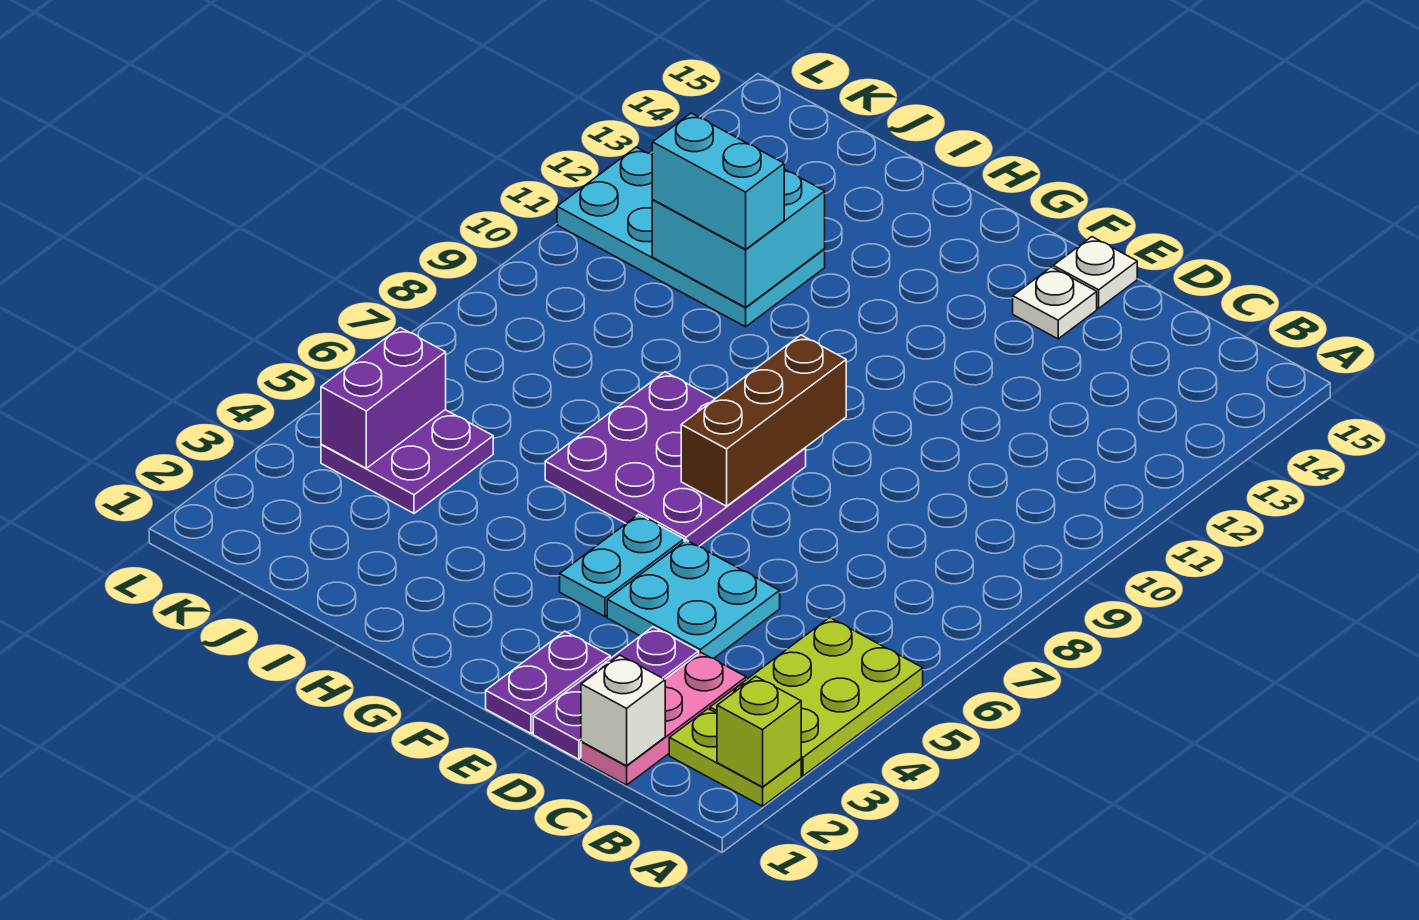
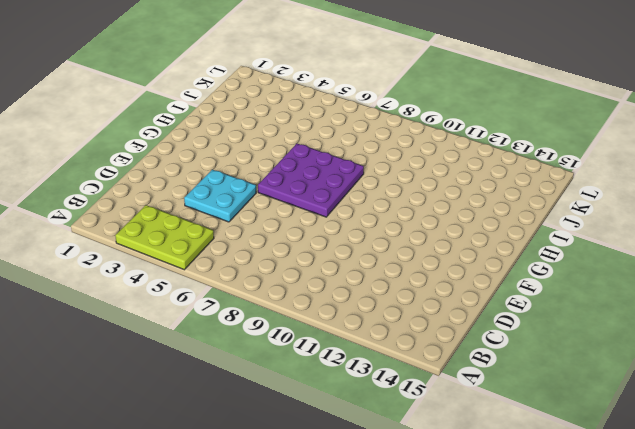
none -> lime 1x2 plate [669,709,801,806]
none -> pink 1x3 plate [581,653,746,785]
none -> purple 1x3 plate [533,627,699,759]

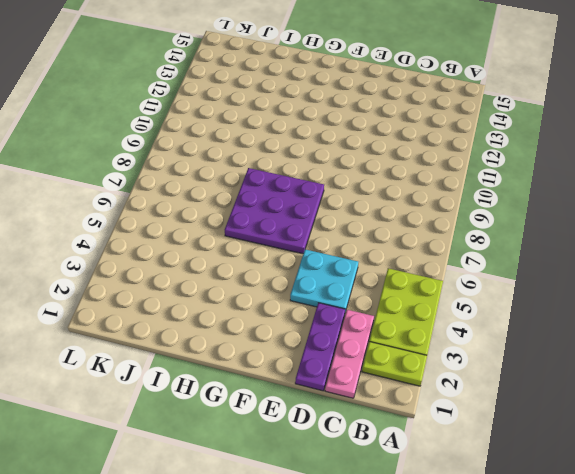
none -> purple 1x2 plate [486,631,610,733]
none -> white 1x1 plate [1013,267,1097,339]
none -> white 1x1 plate [1053,237,1137,308]

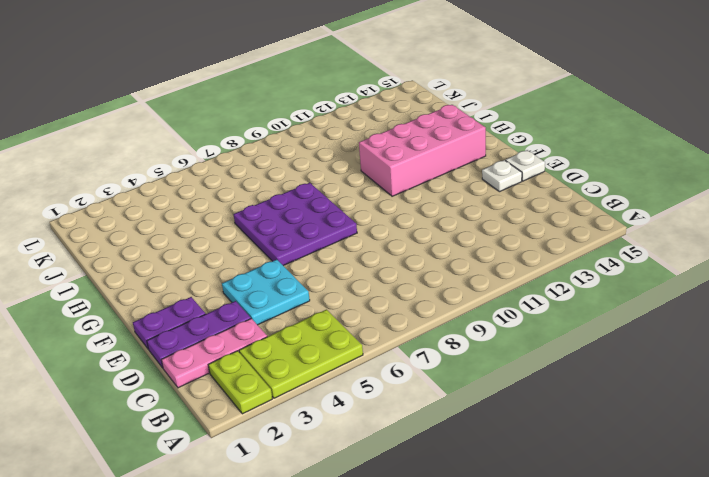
pink 2x4 brick [359,105,486,196] -> none
none -> cyan 1x2 plate [560,514,684,617]
none -> cyan 2x4 plate [557,147,825,327]
none -> purple 2x2 plate [321,410,493,513]

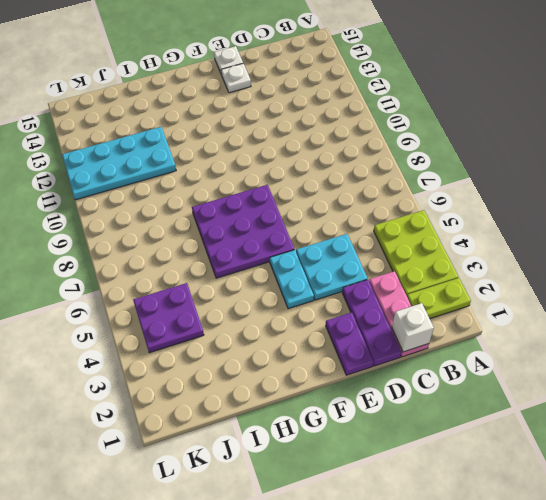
none -> lime 1x1 brick [717,676,801,787]
none -> brown 1x3 brick [681,335,846,506]
none -> cyan 2x2 brick [652,169,825,307]

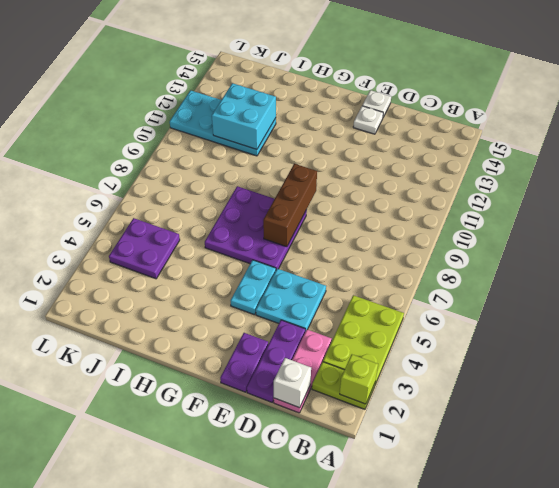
none -> purple 1x2 brick [321,328,446,468]
none -> cyan 1x2 brick [652,113,784,249]

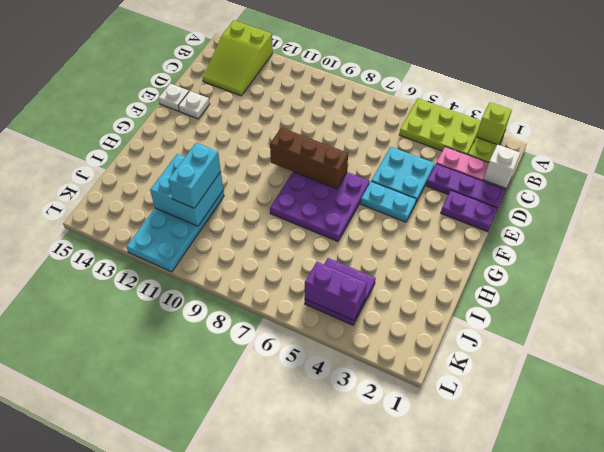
lime 2x3 slope [203,20,273,96] -> none

